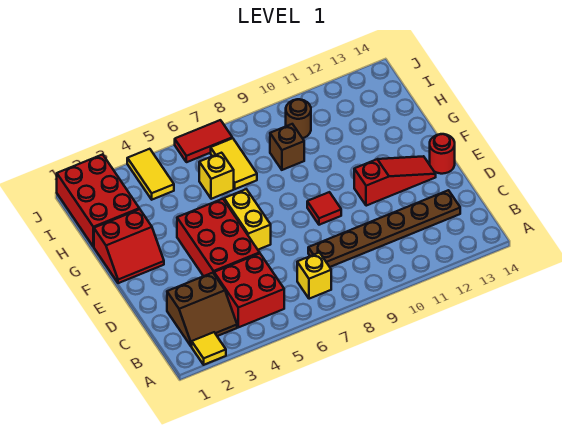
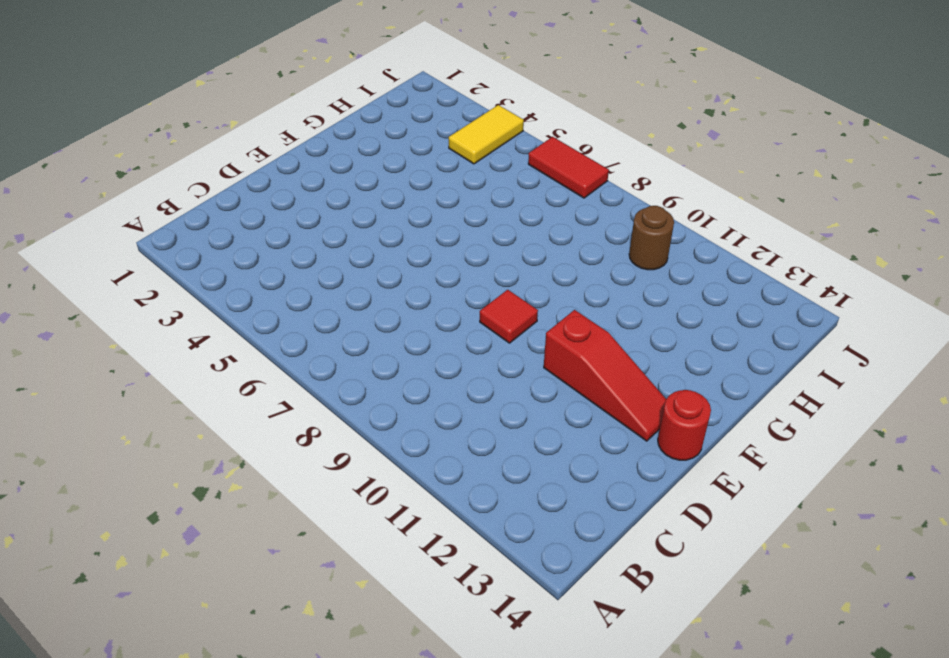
none -> yellow 1x1 tile [192,332,226,365]
none -> brown 2x2 slope [167,273,237,347]
none -> red 2x2 brick [214,254,284,327]

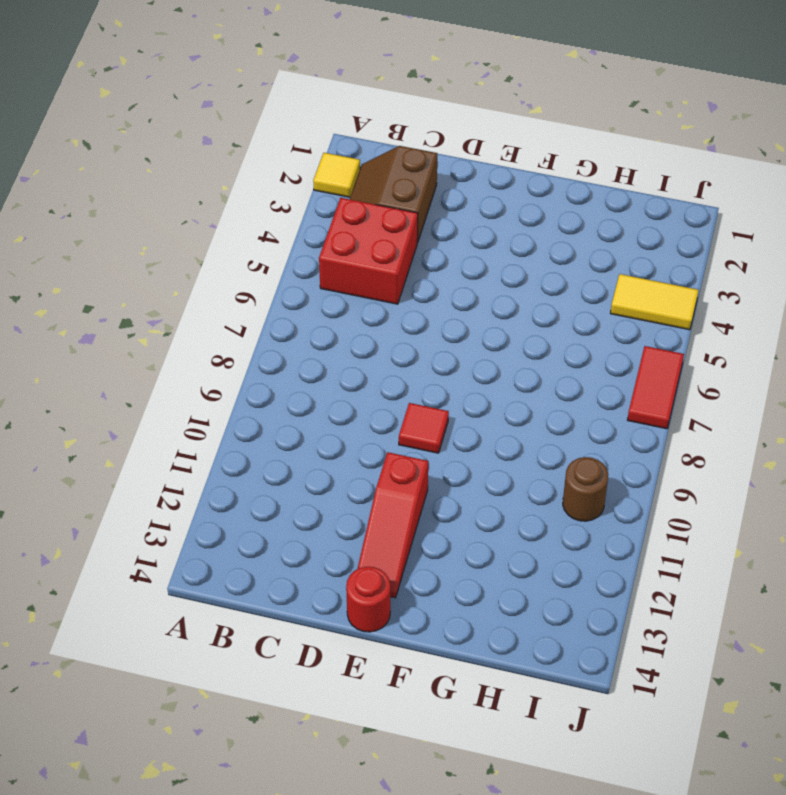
none -> yellow 1x1 brick [297,253,331,299]
none -> brown 1x6 plate [308,190,460,267]
none -> red 2x3 brick [177,199,260,276]

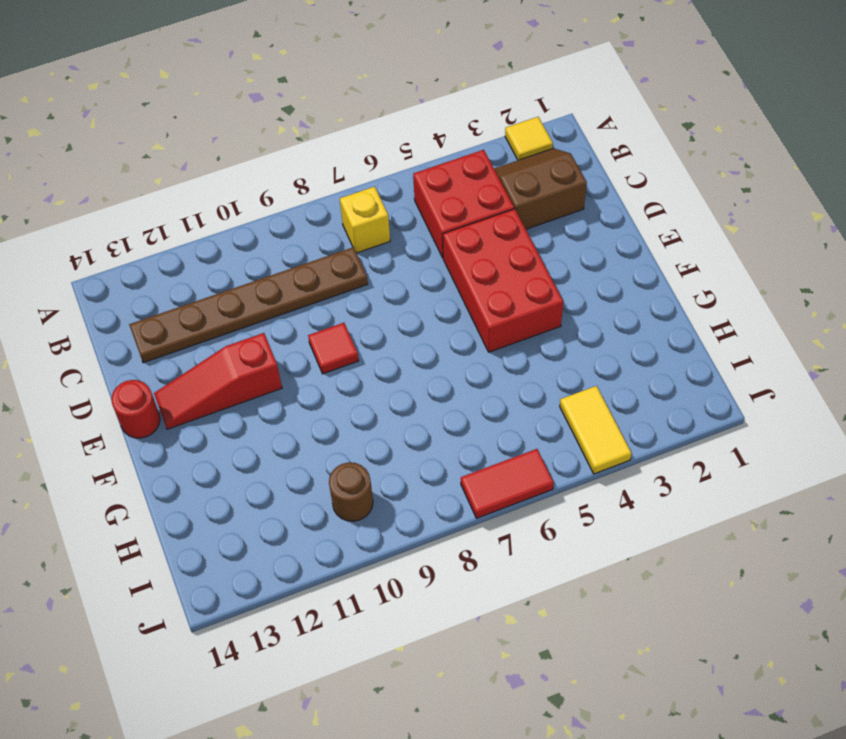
none -> yellow 1x2 brick [224,189,271,250]
none -> red 2x2 slope [94,209,164,283]
none -> red 2x3 brick [57,154,139,247]

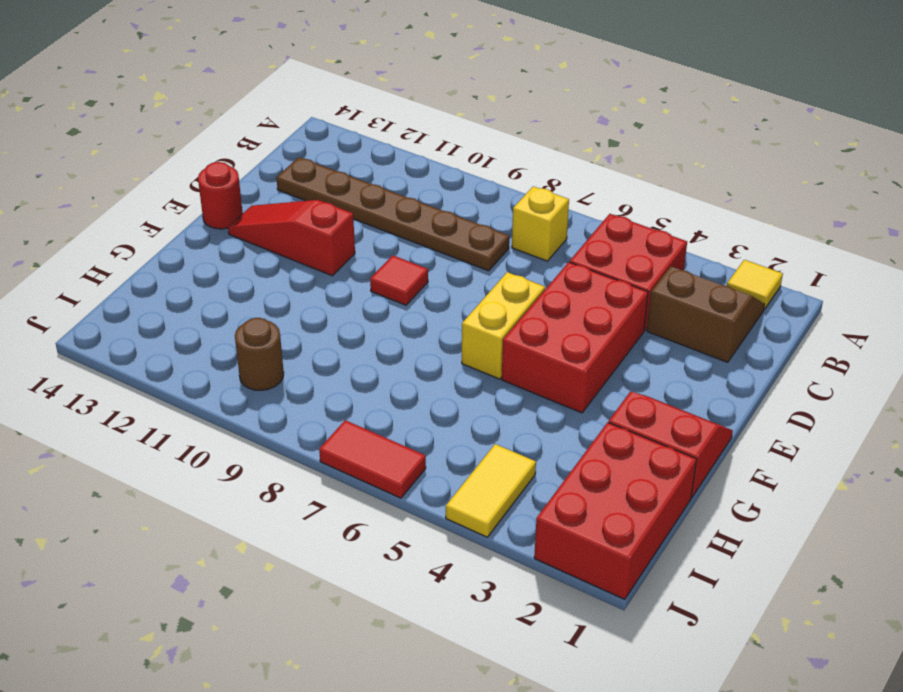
none -> yellow 1x1 brick [199,153,234,199]
none -> yellow 1x2 tile [211,138,257,189]
none -> brown 1x1 brick [270,124,304,170]

